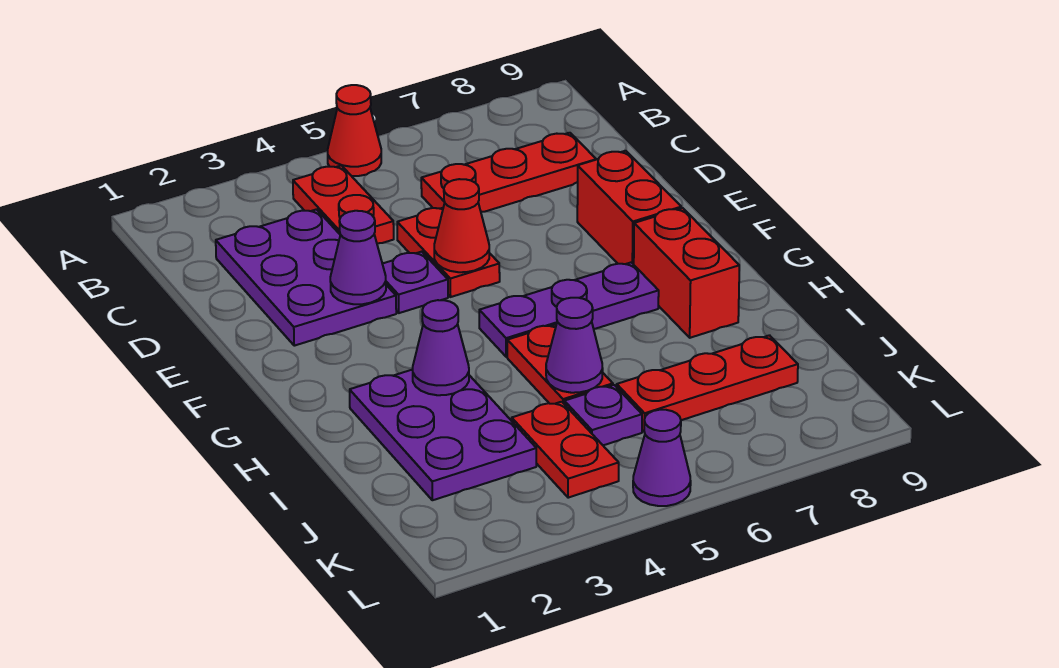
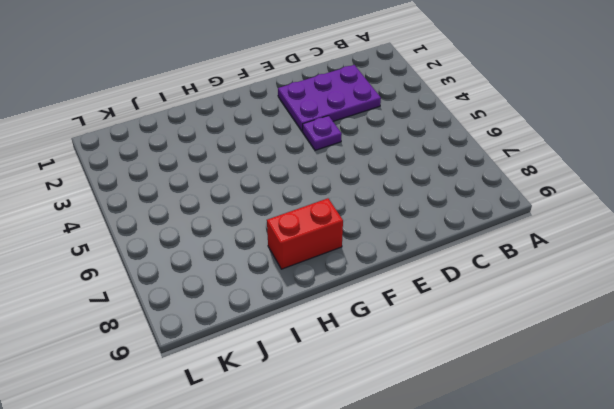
none -> red 1x1 cone [328,85,381,176]
none -> red 1x2 plate [293,165,394,244]
none -> red 1x3 plate [421,133,596,212]

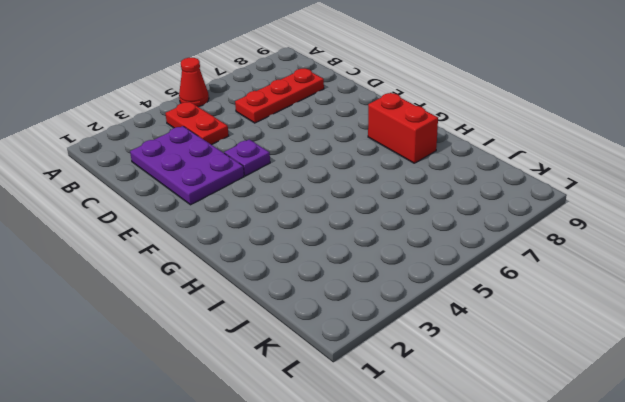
none -> red 1x2 plate [397,208,500,297]
none -> red 1x2 brick [577,151,681,264]
none -> purple 1x3 plate [479,262,659,357]

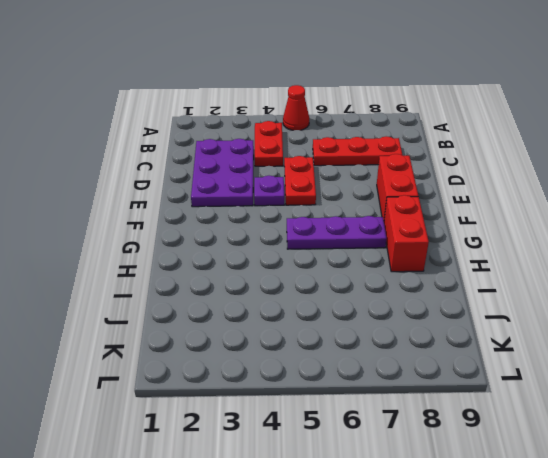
none -> purple 2x3 plate [350,370,536,500]
none -> red 1x2 plate [507,325,613,404]
none -> red 1x2 plate [512,402,619,498]

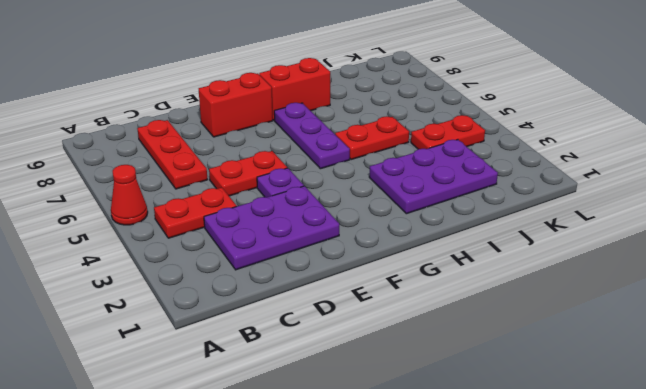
none -> purple 1x1 plate [564,385,642,445]
none -> red 1x3 plate [617,335,798,431]
none -> purple 1x1 cone [633,410,691,506]

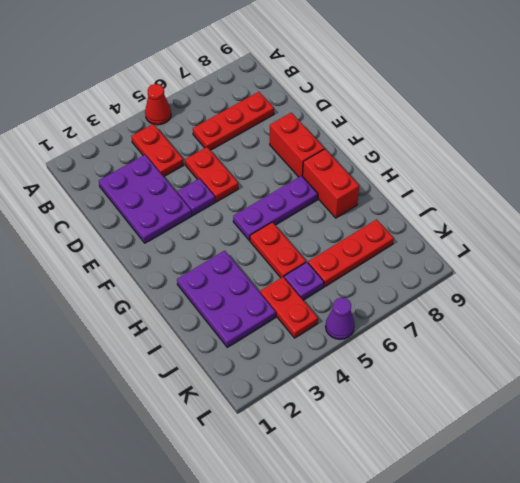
none -> purple 1x1 cone [330,211,386,304]
none -> red 1x1 cone [434,179,489,272]
none -> purple 1x1 cone [413,300,469,395]

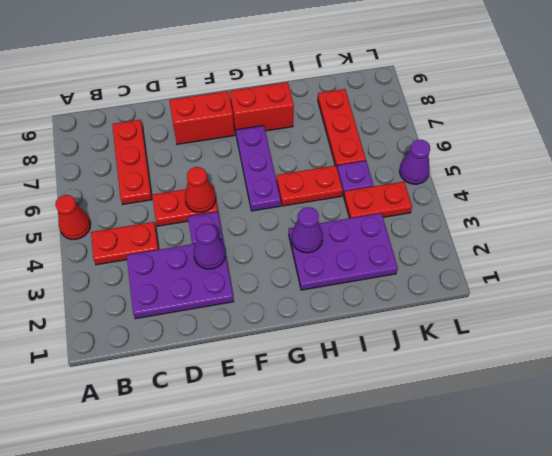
none -> purple 1x1 cone [546,298,603,393]

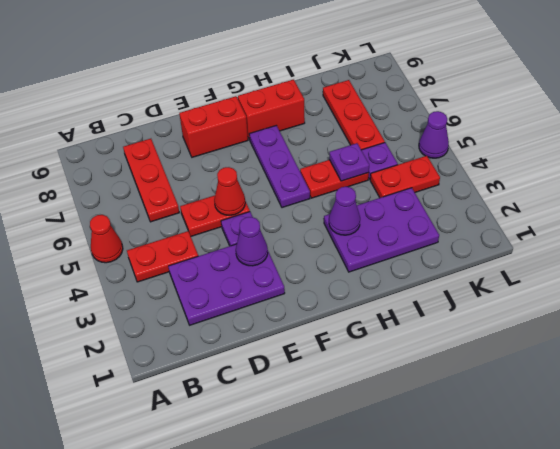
purple 1x1 plate [329,143,369,181] -> purple 1x1 cone [546,298,603,393]

